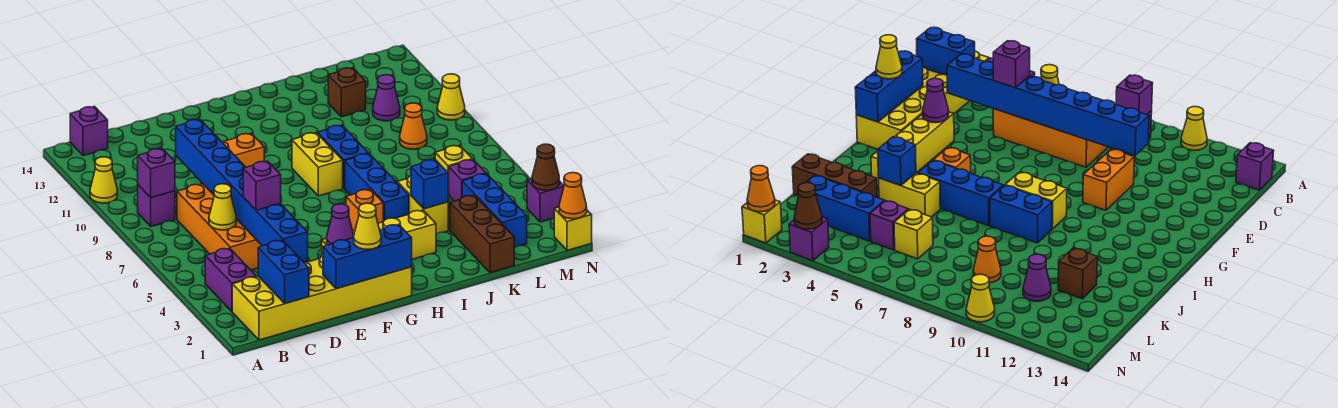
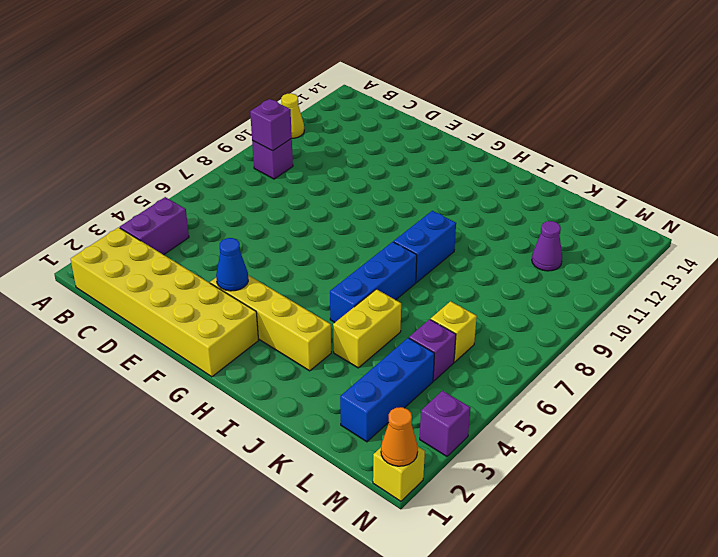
blue 1x1 cone [216,238,248,291] -> purple 1x1 cone [327,204,354,245]
none -> purple 1x1 brick [70,107,108,156]
none -> orange 2x4 brick [177,184,262,270]
none -> orange 1x2 brick [221,133,264,167]
none -> orange 1x1 brick [346,189,383,231]

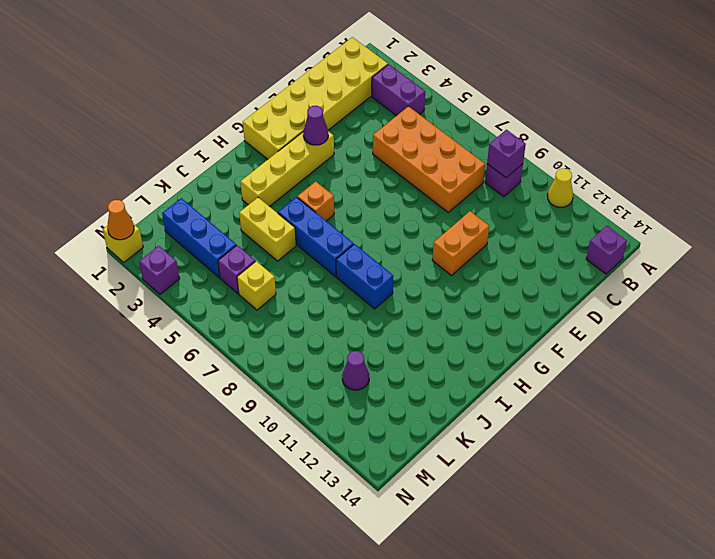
none -> yellow 1x2 brick [292,133,343,196]
none -> brown 1x3 brick [450,195,514,273]
none -> brown 1x1 brick [328,68,366,117]
none -> orange 1x1 cone [400,103,427,149]

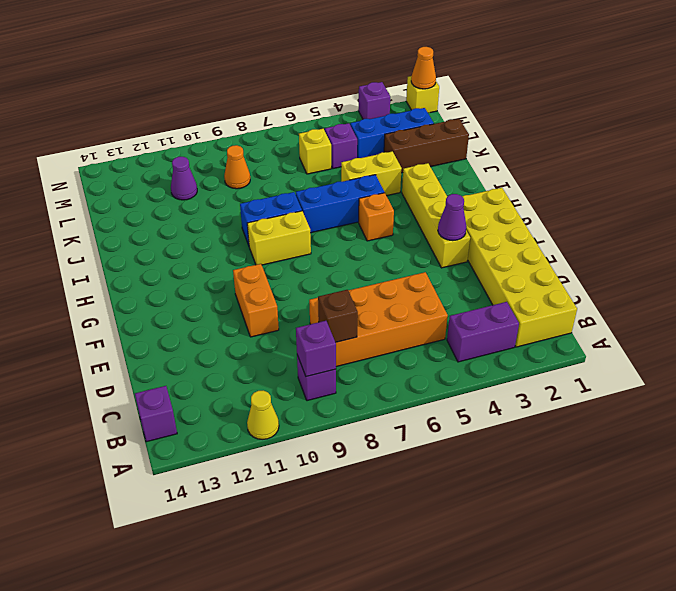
brown 1x1 brick [318,290,358,342] -> brown 1x1 brick moved to [328,68,366,117]
none -> yellow 1x1 cone [437,74,465,120]
none -> blue 1x2 brick [258,240,309,304]
none -> yellow 1x1 cone [209,184,236,230]
none -> blue 1x8 brick [176,119,308,262]

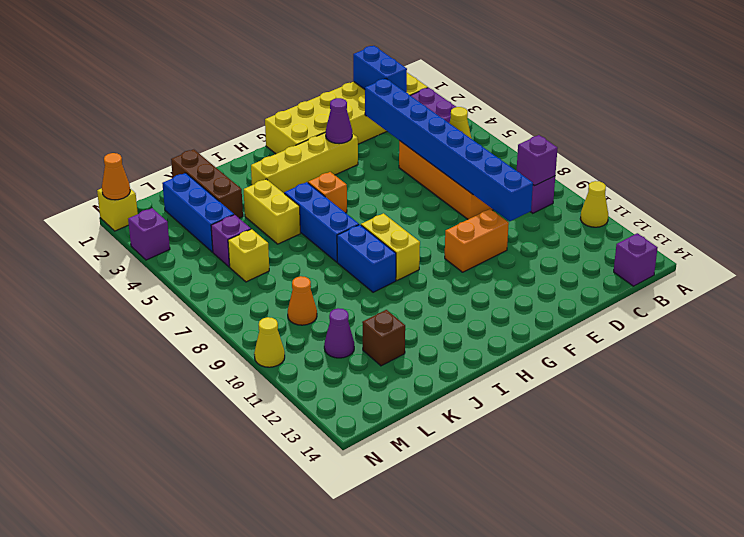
none -> blue 1x3 brick [323,225,412,289]
none -> blue 1x1 brick [411,160,448,209]
none -> brown 1x1 cone [532,144,559,190]
none -> purple 1x1 brick [243,161,281,210]

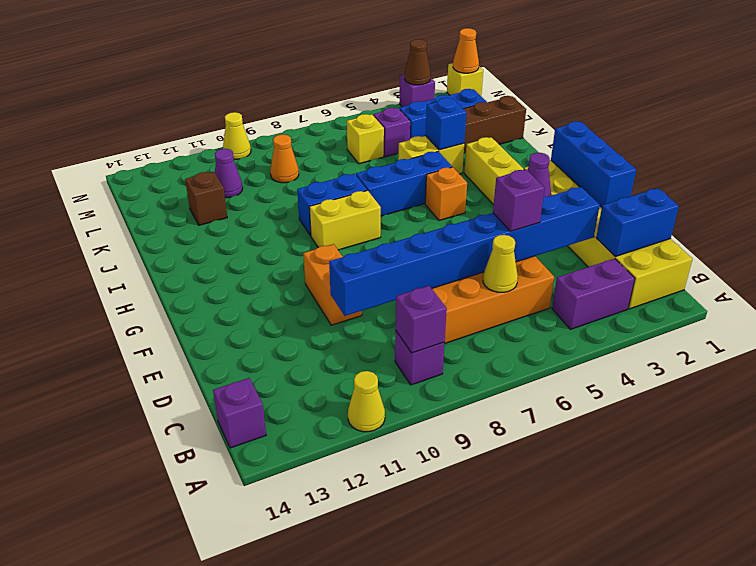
none -> yellow 1x1 cone [354,203,381,249]

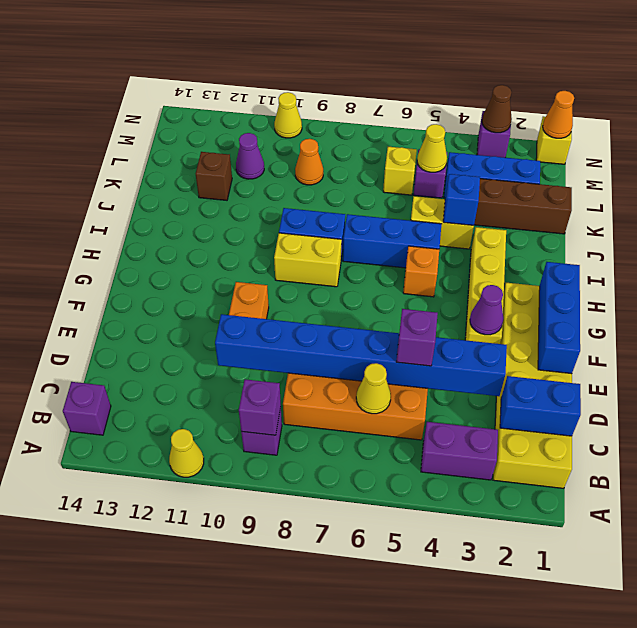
yellow 1x1 cone [417,124,447,172] -> yellow 1x1 cone moved to [354,203,381,249]

